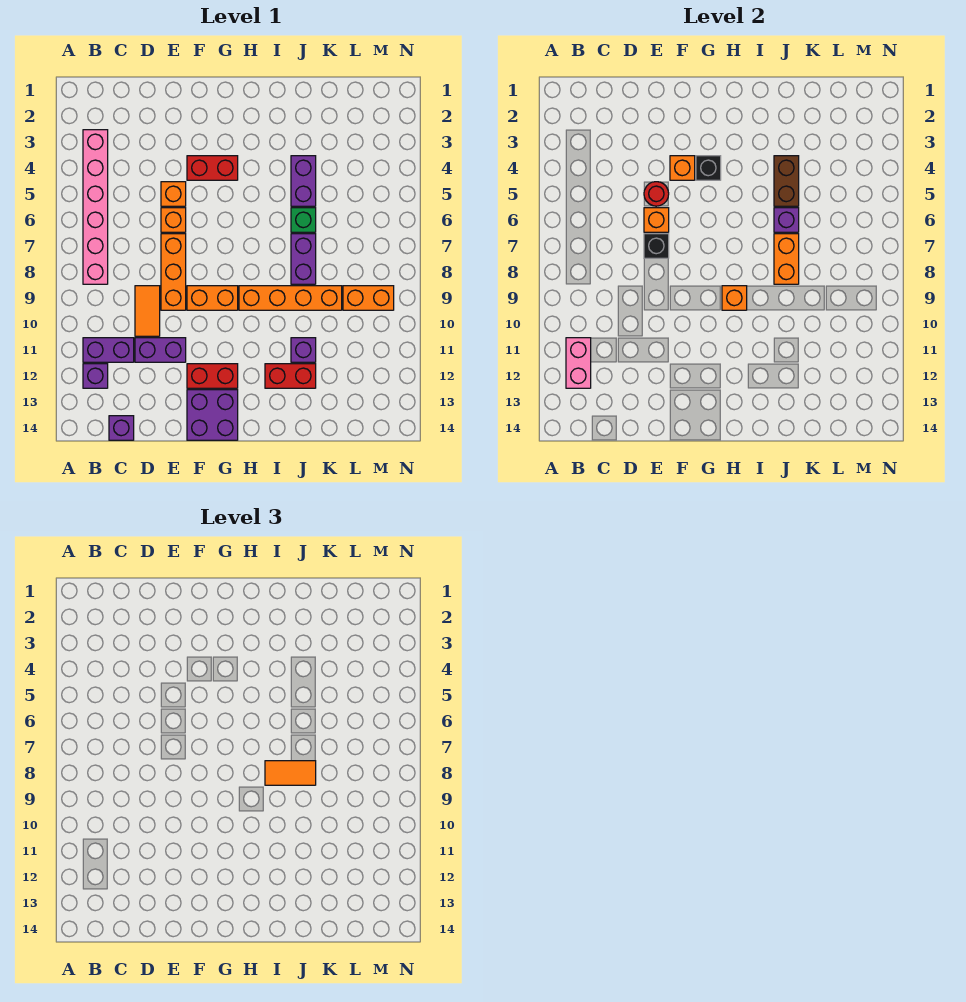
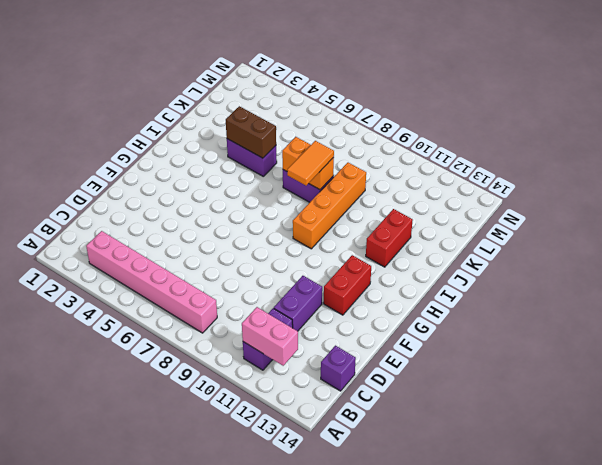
none -> purple 1x1 brick [83,364,108,388]
none -> orange 1x2 tile [135,286,160,336]
none -> orange 1x1 brick [161,182,186,206]
none -> orange 1x1 brick [161,208,186,232]

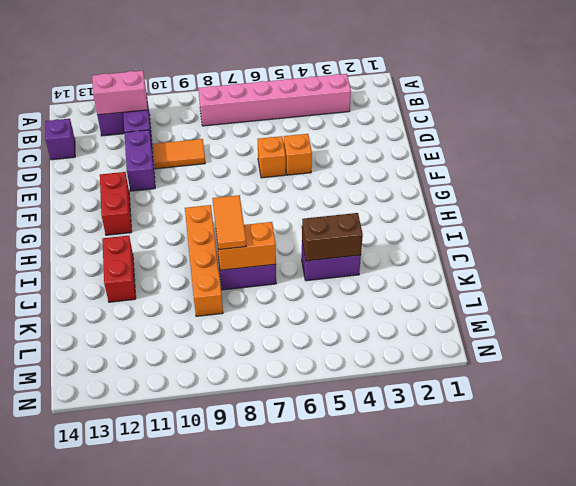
none -> orange 1x3 brick [161,234,186,310]
none -> red 1x2 brick [187,156,238,180]
none -> orange 1x2 brick [187,286,238,310]
none -> purple 2x2 brick [187,390,238,440]

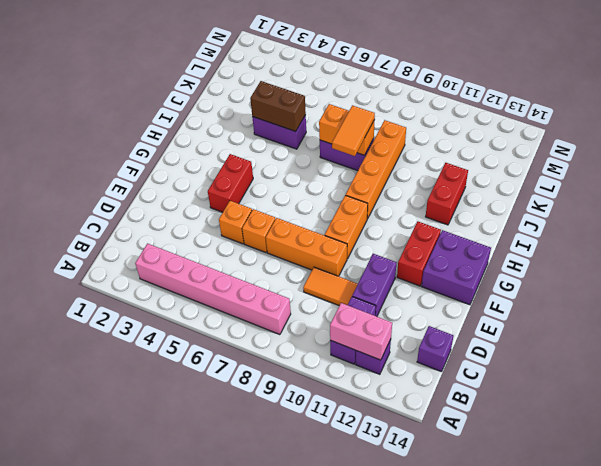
none -> green 1x1 brick [291,208,316,232]
none -> purple 1x1 brick [291,338,316,362]
none -> orange 1x2 brick [343,286,394,310]
none -> red 1x1 round brick [644,182,669,206]

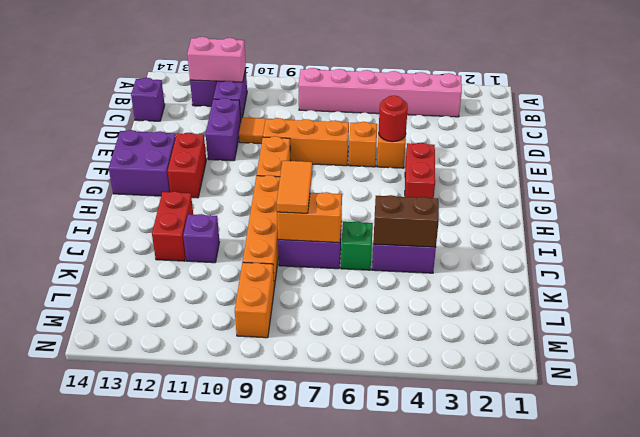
none -> orange 1x1 brick [644,208,669,232]
none -> black 1x1 brick [644,234,669,258]
none -> orange 1x1 brick [670,156,695,180]
none -> black 1x1 brick [696,156,721,180]

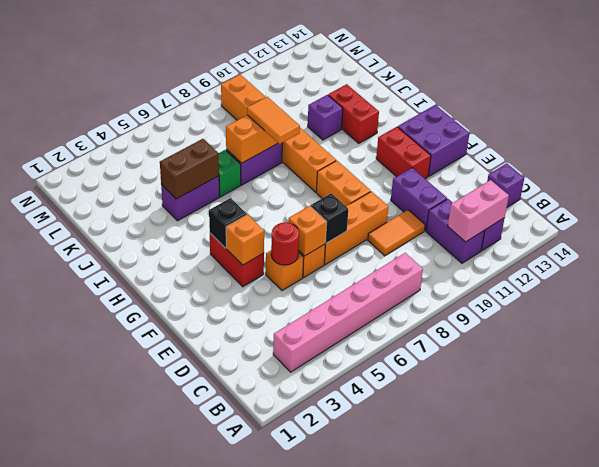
none -> orange 1x1 brick [722,286,747,310]
none -> purple 1x1 brick [774,208,799,232]

